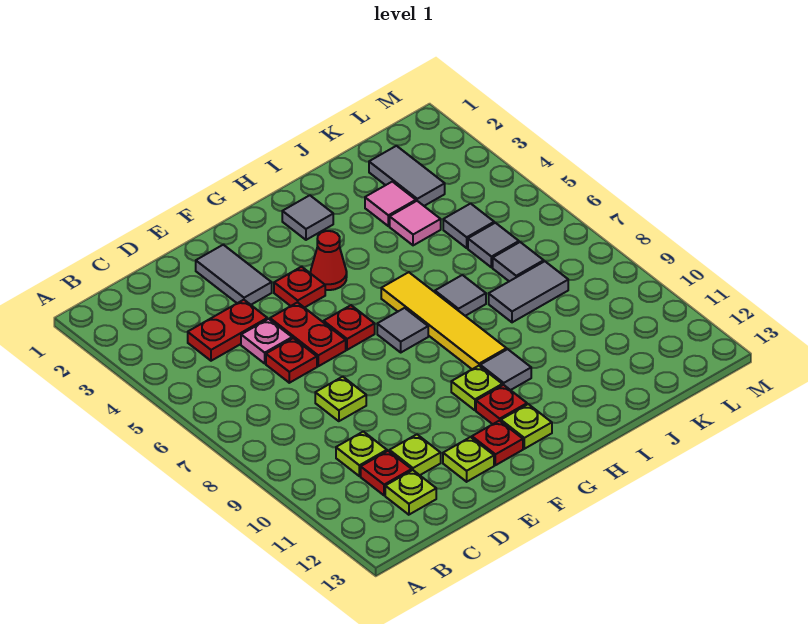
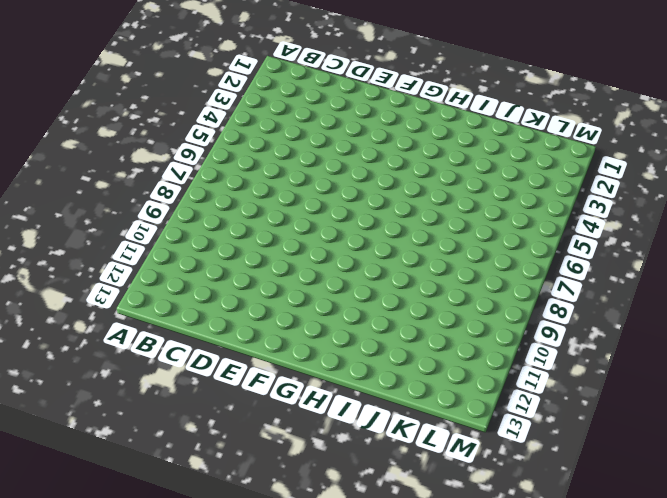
none -> red 1x2 plate [188,300,267,361]
none -> lime 1x1 plate [336,432,387,476]
none -> red 1x1 plate [361,451,412,495]
none -> lime 1x1 plate [385,470,436,515]

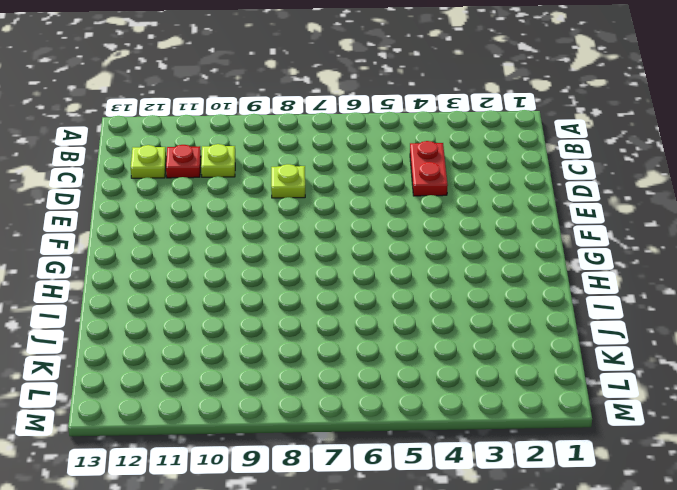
none -> pink 1x1 plate [241,319,292,363]
none -> red 1x1 plate [266,338,317,383]
none -> lime 1x1 plate [389,434,441,475]
none -> grey 1x2 tile [196,245,272,305]

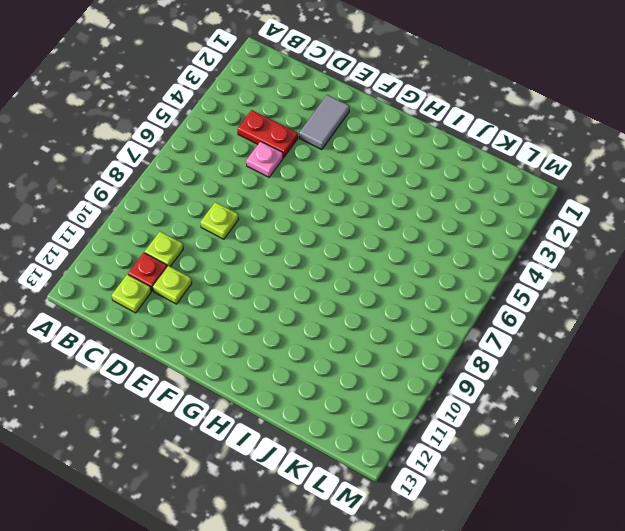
none -> red 1x1 plate [266,338,317,383]
none -> red 1x2 plate [270,302,346,366]
none -> lime 1x1 plate [443,437,494,482]
none -> red 1x1 plate [274,267,325,308]

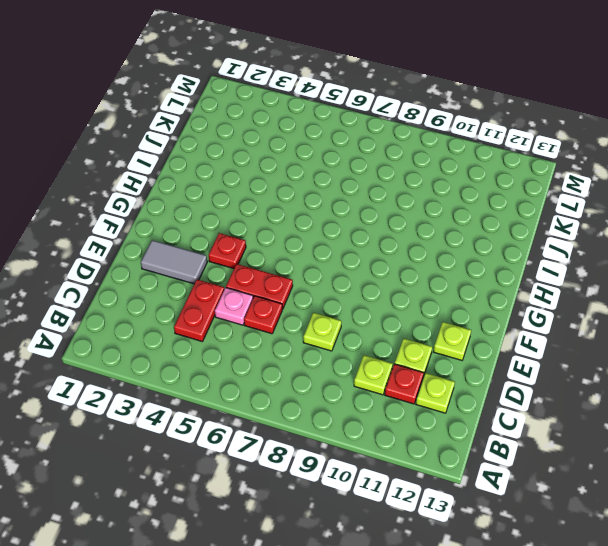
none -> red 1x1 plate [324,305,375,350]
none -> red 1x1 plate [472,421,523,465]
none -> red 1x1 cone [311,231,347,290]
none -> grey 1x1 tile [377,308,428,352]

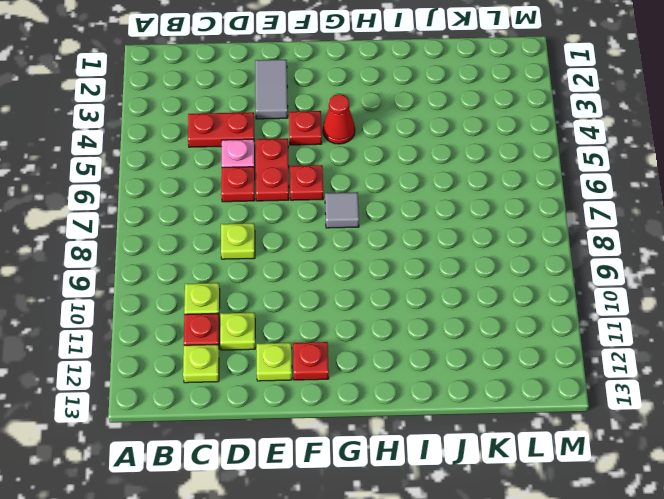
none -> lime 1x1 plate [451,366,502,410]
none -> red 1x1 plate [476,385,527,424]
none -> lime 1x1 plate [501,404,552,449]
none -> grey 1x1 tile [282,195,333,240]

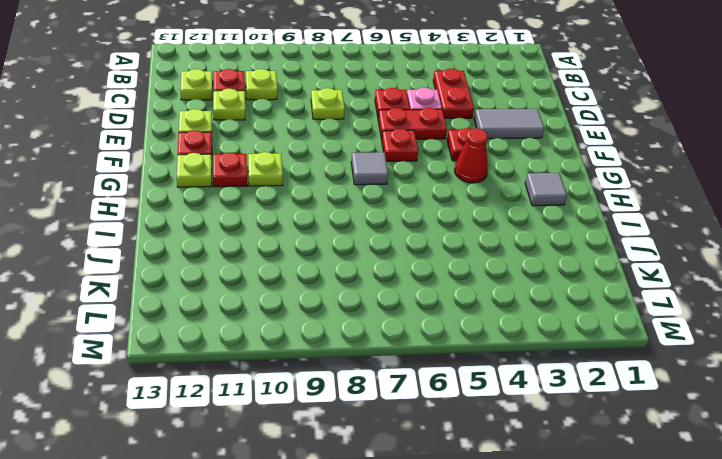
none -> yellow 1x4 tile [381,272,507,369]
none -> grey 1x1 tile [480,349,531,390]
none -> grey 1x1 tile [435,275,486,316]
none -> pink 1x1 tile [365,182,416,226]

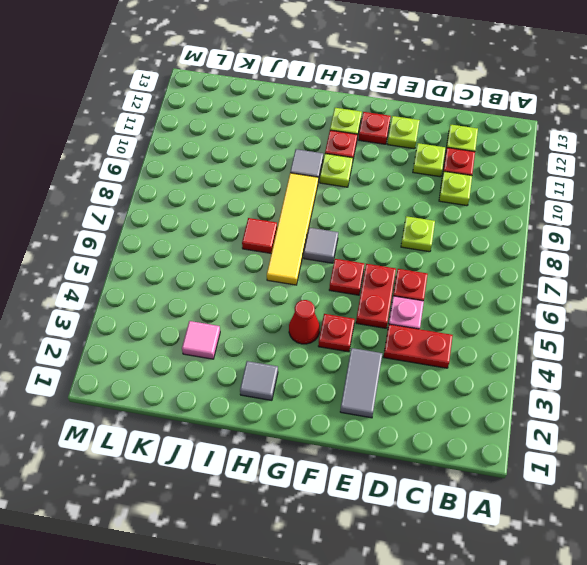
red 1x1 tile [242,218,277,253] -> grey 1x1 tile [435,275,486,316]
none -> pink 1x1 tile [390,201,441,245]
none -> grey 1x2 tile [489,261,568,322]
none -> grey 1x2 tile [369,146,445,206]
none -> grey 1x1 tile [443,204,494,248]

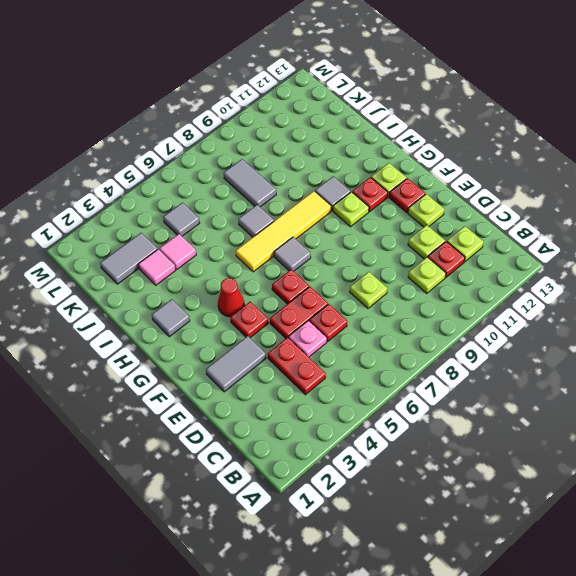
none -> grey 1x1 tile [468,223,519,267]
none -> grey 1x1 tile [493,242,544,281]

